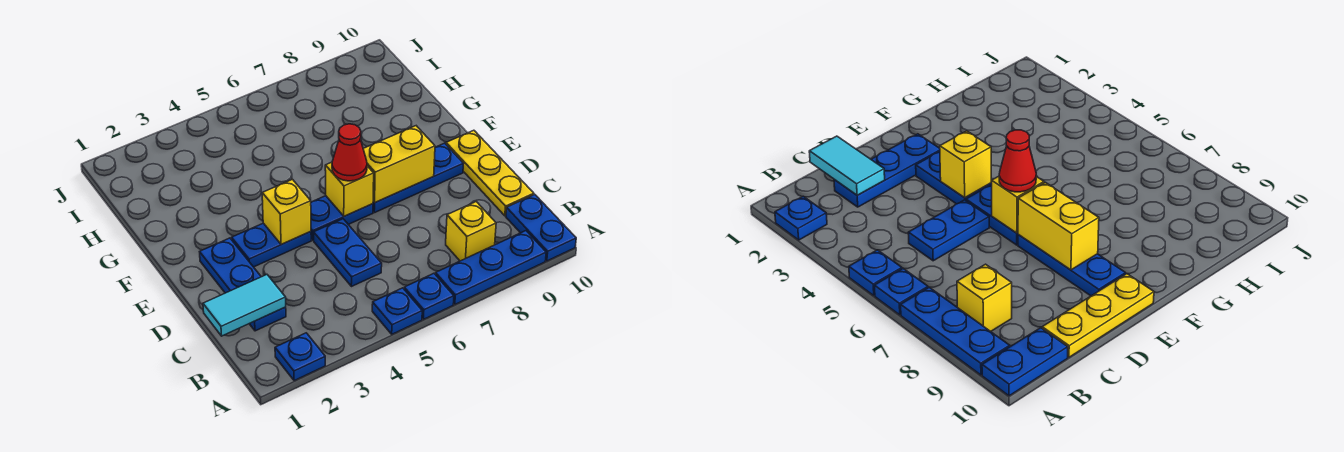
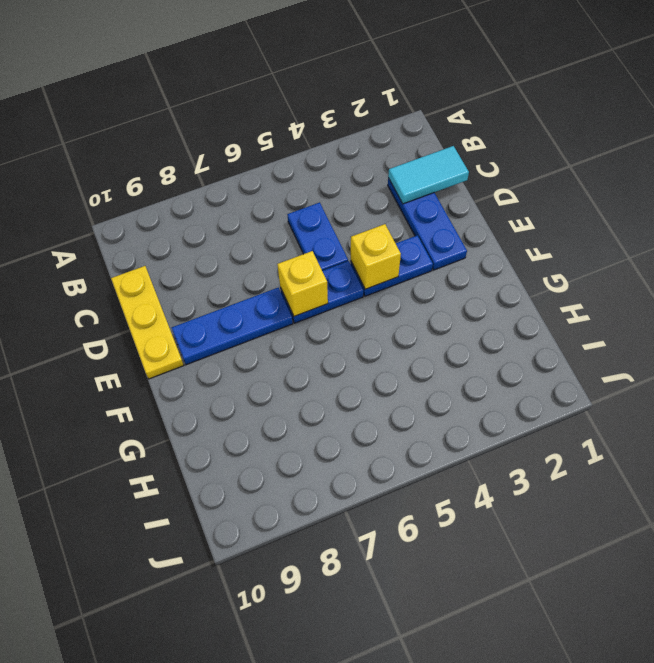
none -> blue 1x1 plate [275,333,325,381]
none -> blue 1x1 plate [372,288,422,334]
none -> blue 1x1 plate [404,273,454,319]

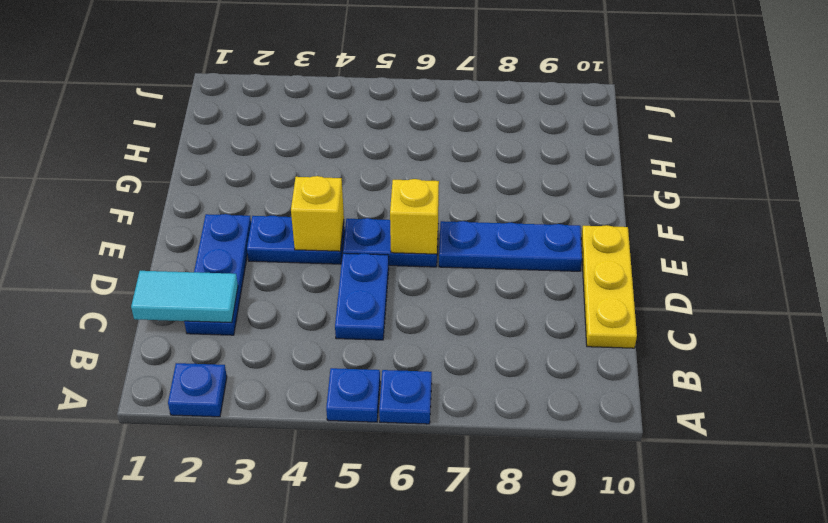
none -> blue 1x3 plate [436,231,546,304]
none -> blue 1x2 plate [506,194,576,261]
none -> yellow 1x1 brick [446,202,496,261]

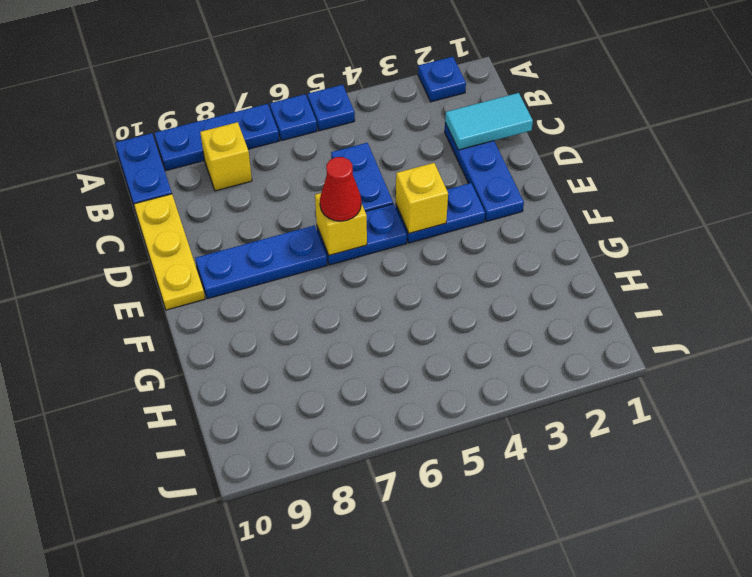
none -> yellow 1x2 brick [363,126,435,203]

